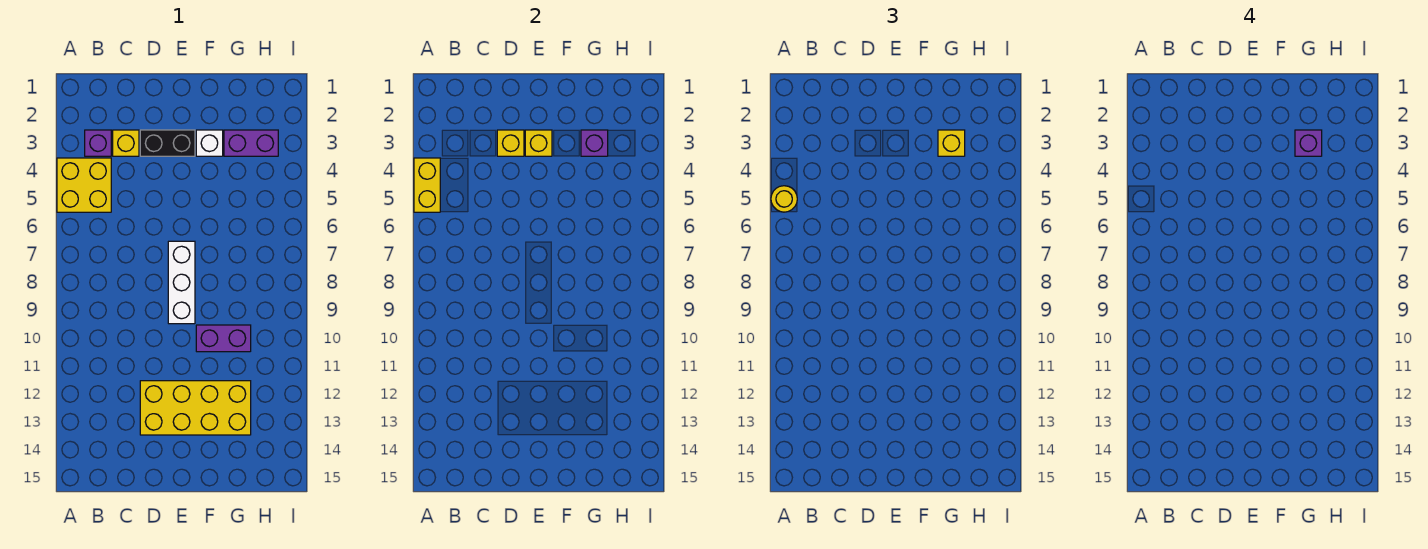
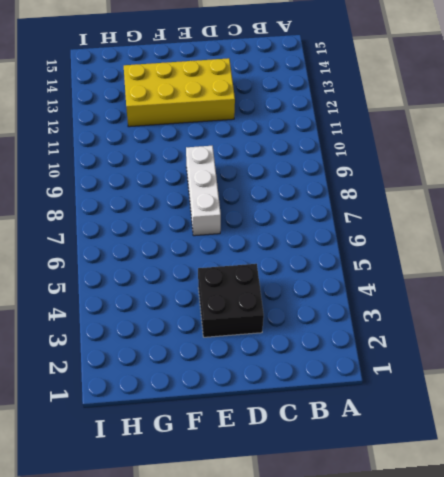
black 2x2 brick [198,264,264,337] -> black 1x2 brick [140,130,195,156]
none -> yellow 2x2 brick [57,158,111,212]
none -> purple 1x1 brick [85,130,111,156]
none -> yellow 1x1 brick [113,130,139,156]

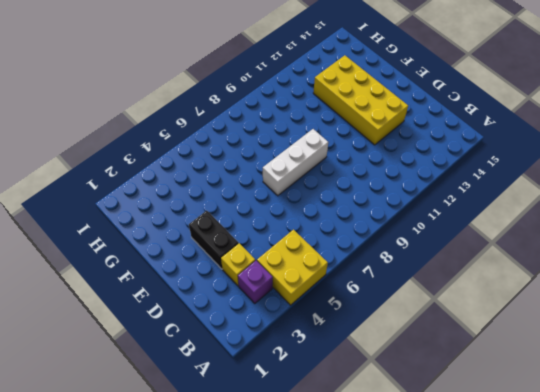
none -> white 1x1 brick [196,130,223,156]
none -> purple 1x2 brick [196,325,251,352]
none -> purple 1x2 brick [224,130,278,156]

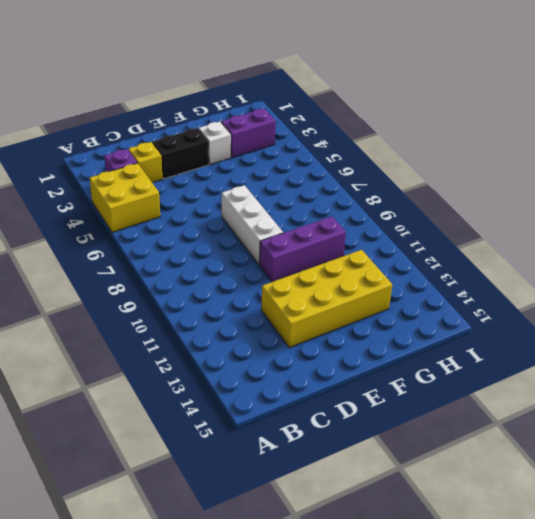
purple 1x3 brick [260,216,346,282] -> purple 1x2 brick [196,325,251,352]
none -> yellow 1x2 brick [414,158,440,212]
none -> yellow 1x1 brick [497,130,524,156]
none -> yellow 1x1 brick [525,130,552,156]

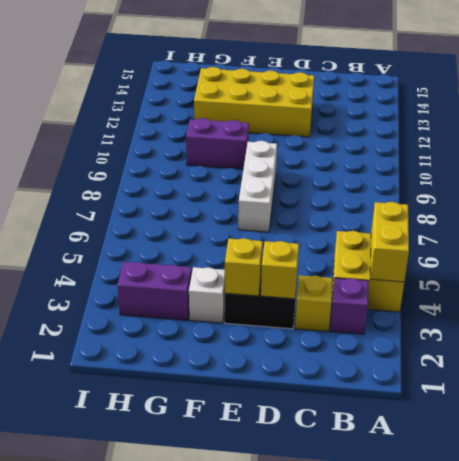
none -> purple 1x1 brick [581,130,608,156]
none -> yellow 1x1 round brick [771,186,797,212]
none -> yellow 1x1 brick [938,130,965,156]

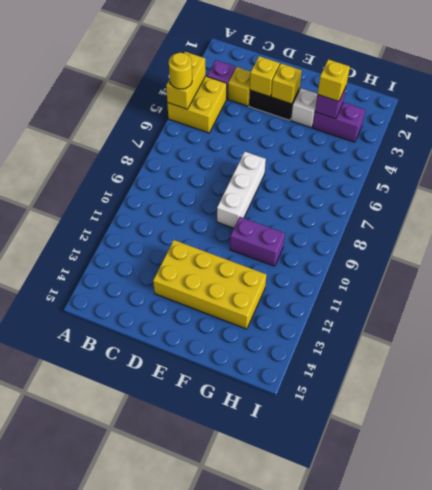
none -> purple 1x1 brick [1295,130,1322,156]

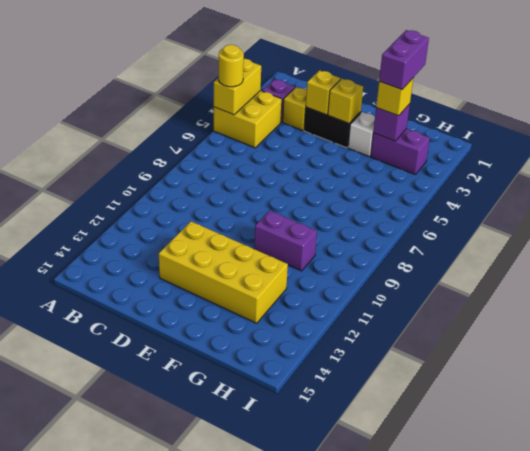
purple 1x2 brick [379,30,429,90] -> purple 1x1 brick [1295,130,1322,156]
none -> white 1x3 brick [168,241,195,324]

